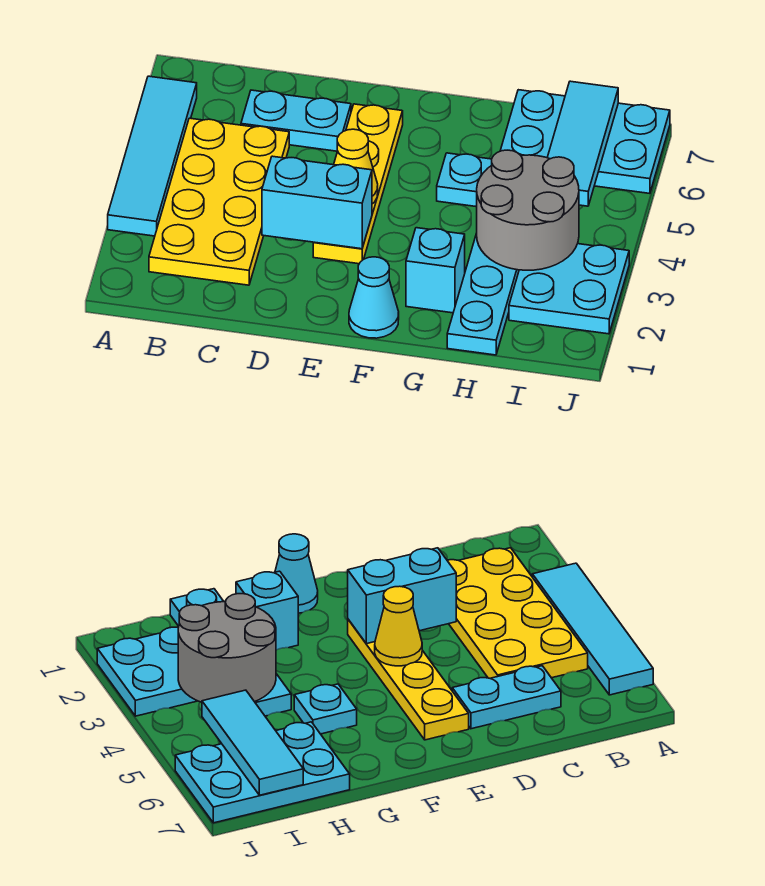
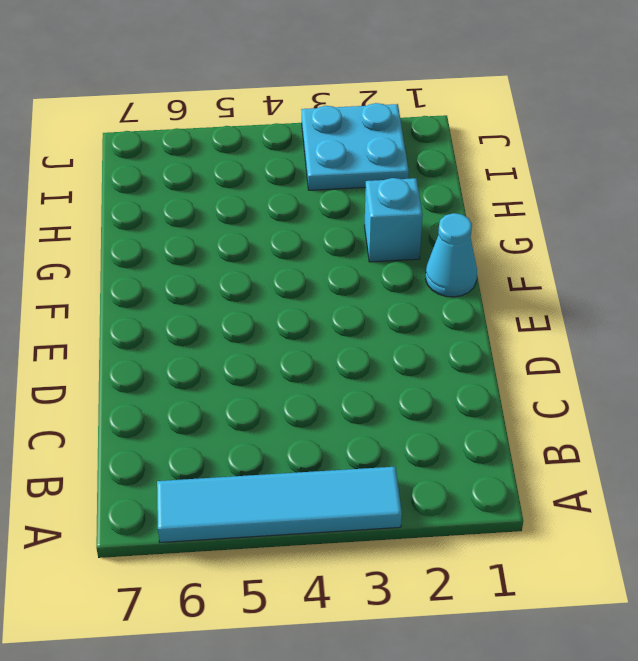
none -> yellow 2x4 plate [149,118,289,285]
none -> cyan 1x2 plate [241,90,351,151]
none -> yellow 1x4 plate [313,104,403,264]

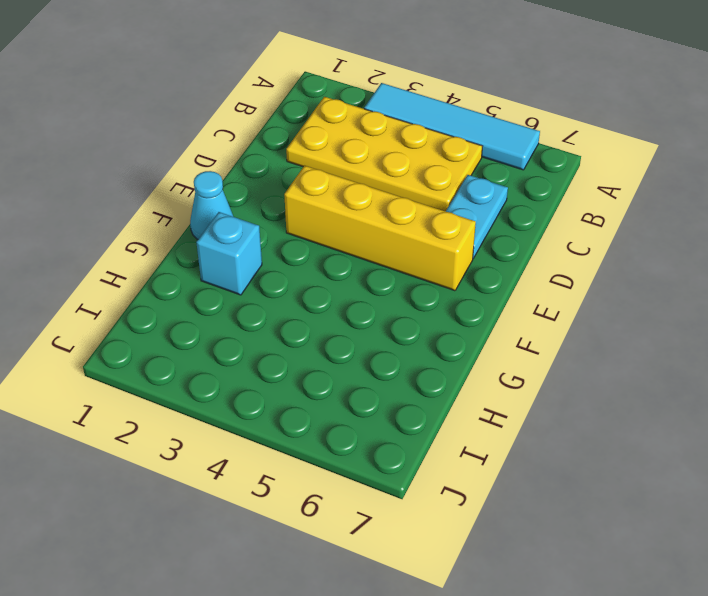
yellow 1x4 brick [284,166,476,291] -> yellow 1x4 plate [313,104,403,264]
none -> cyan 1x1 plate [437,153,492,207]
none -> cyan 1x4 plate [447,233,519,355]
none -> cyan 2x3 plate [500,90,670,194]

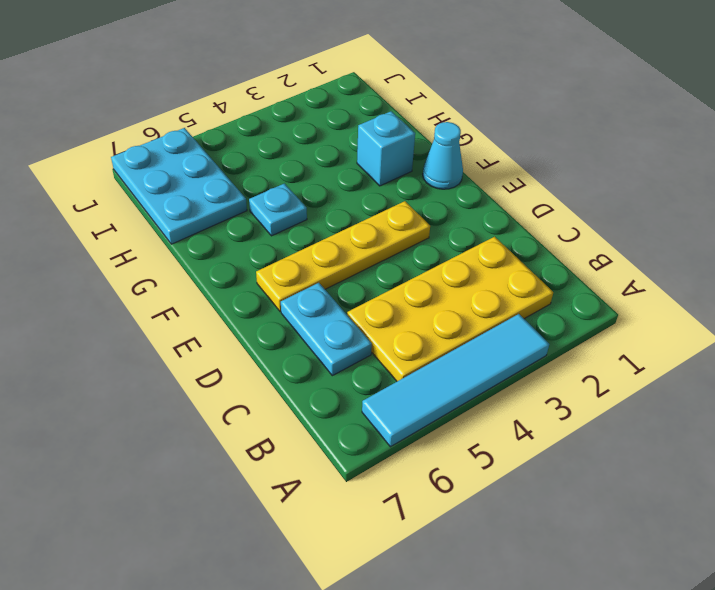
none -> cyan 1x4 plate [447,233,519,355]
none -> cyan 2x2 plate [509,244,629,334]
none -> cyan 1x2 brick [262,156,372,249]

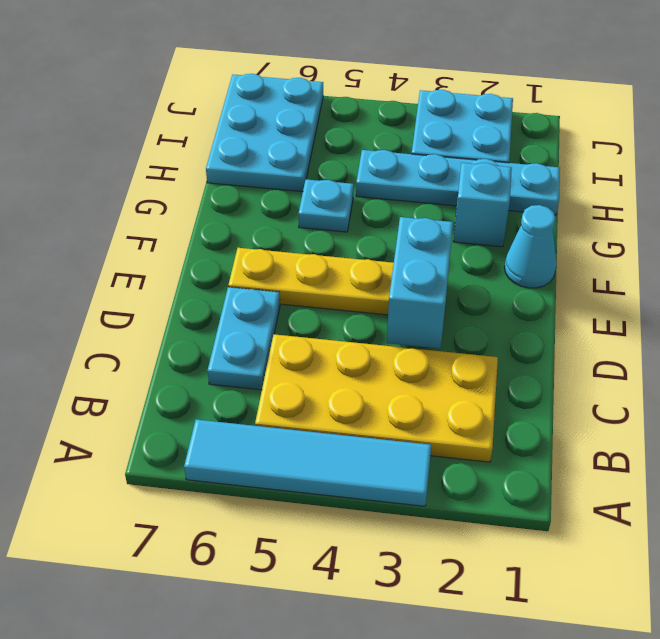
none -> yellow 1x1 cone [334,129,378,204]
none -> grey 2x2 round brick [477,150,579,270]
none -> cyan 1x3 tile [547,81,618,206]

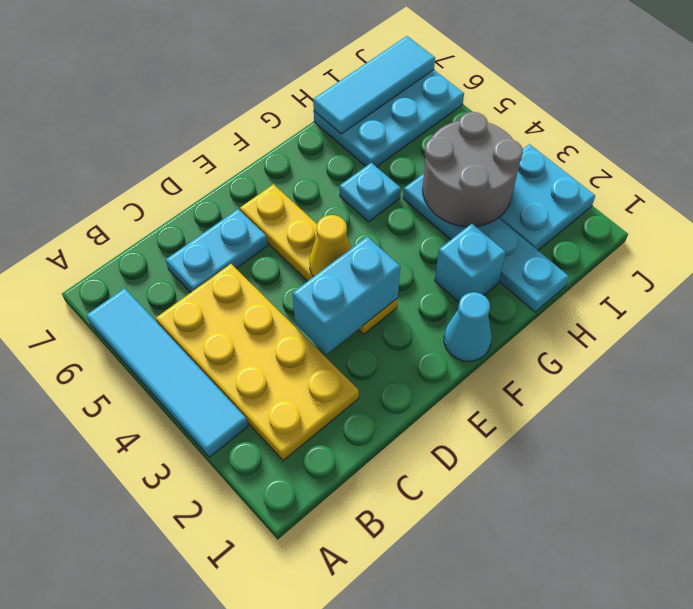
cyan 1x3 tile [313,36,435,134] -> cyan 1x3 tile turned to [547,81,618,206]

